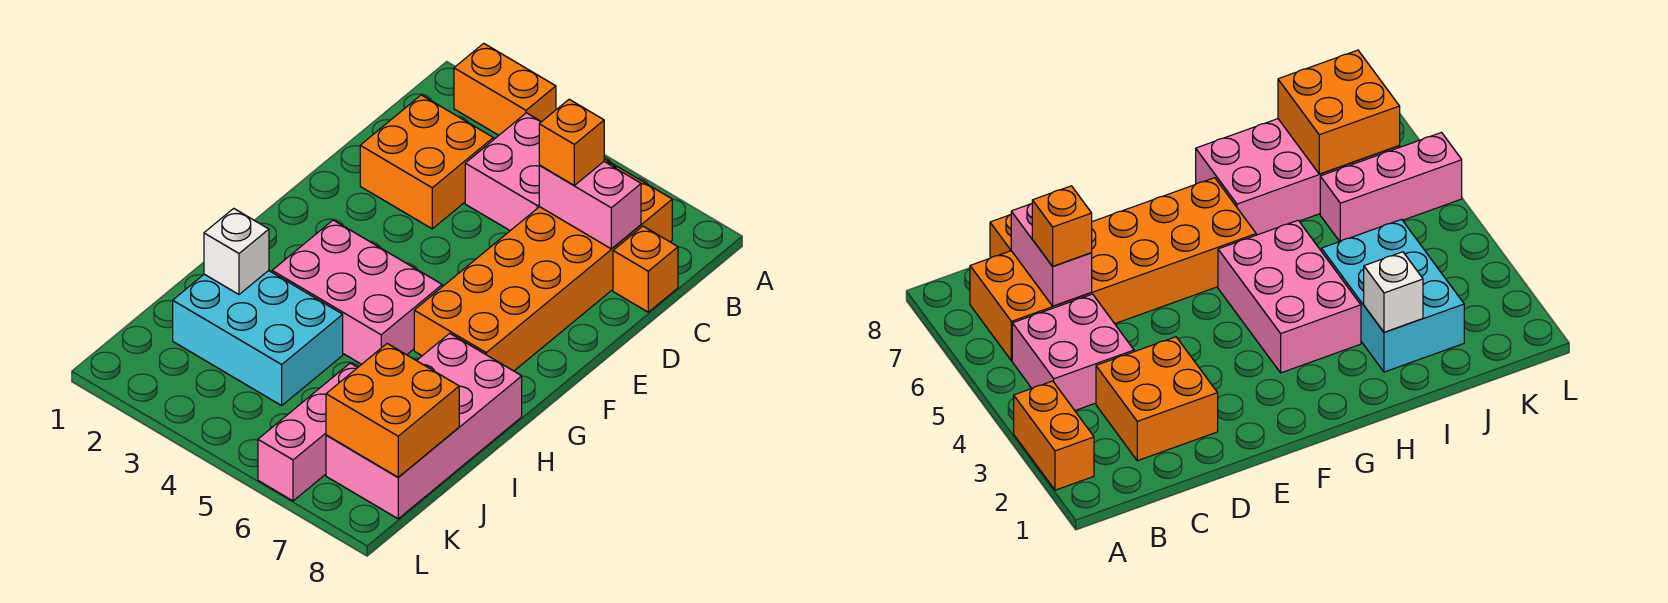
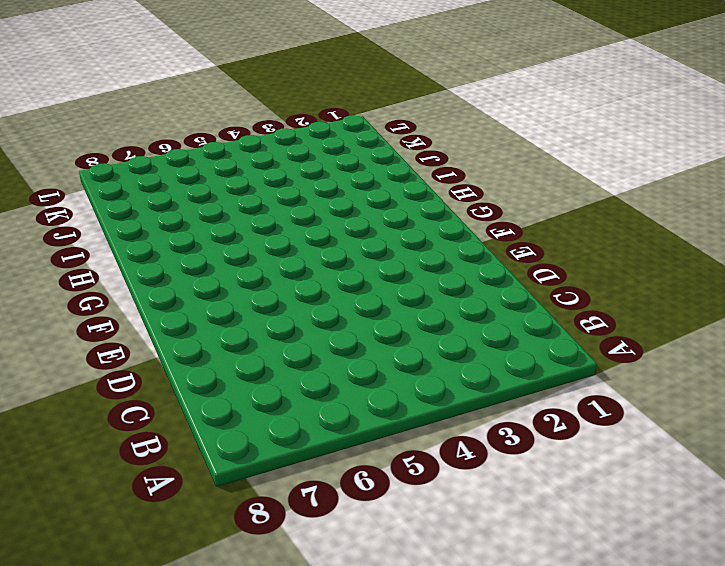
none -> orange 1x2 brick [454,43,556,135]
none -> pink 2x2 brick [465,113,541,231]
none -> orange 2x6 brick [414,159,672,371]

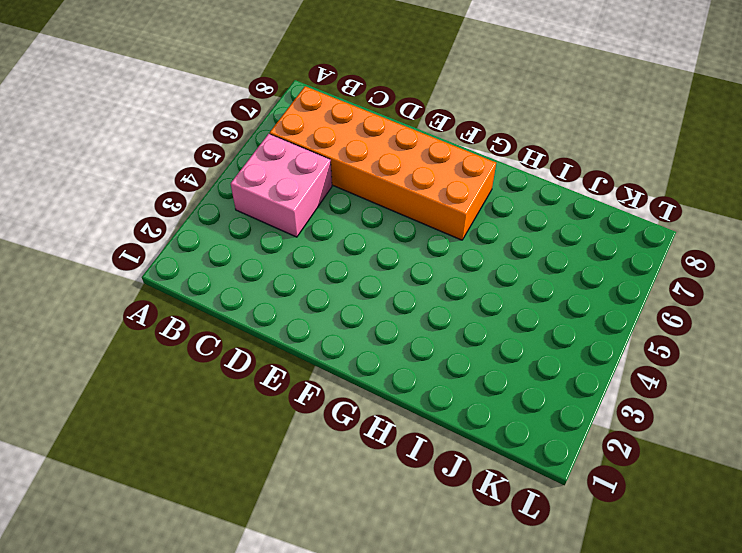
none -> orange 1x2 brick [454,43,556,135]
none -> orange 2x2 brick [360,95,493,229]
none -> orange 1x1 brick [613,226,678,312]

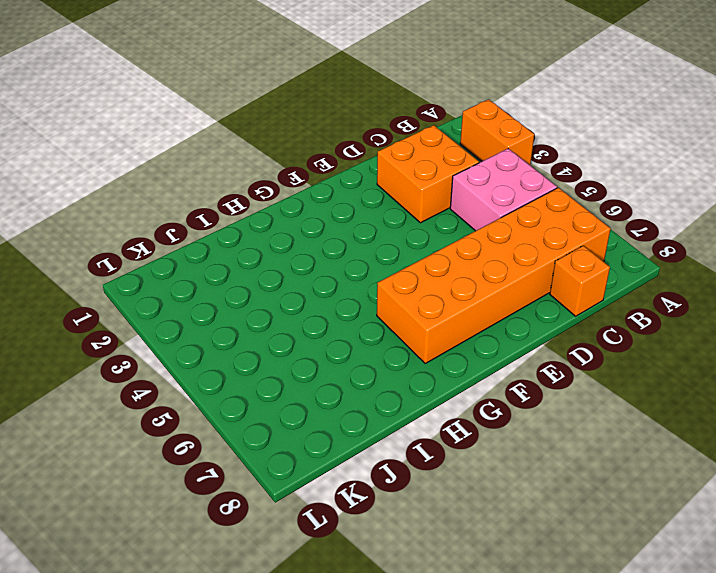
none -> pink 2x3 brick [272,220,442,364]
none -> pink 2x4 brick [326,333,522,519]
none -> cyan 2x3 brick [173,270,343,406]

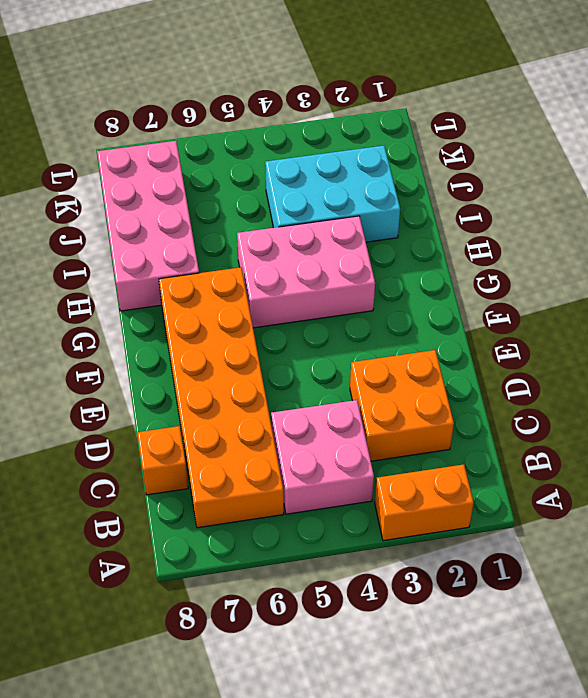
none -> pink 1x3 brick [258,363,358,501]
none -> pink 1x2 brick [539,162,641,249]
none -> white 1x1 brick [204,208,269,294]

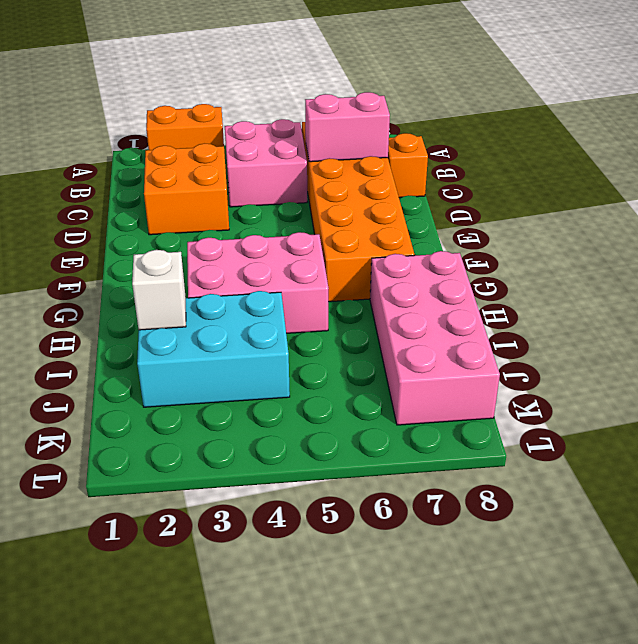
none -> pink 1x3 brick [258,363,358,501]
none -> orange 2x2 brick [326,344,459,477]
none -> orange 1x1 brick [539,99,604,185]

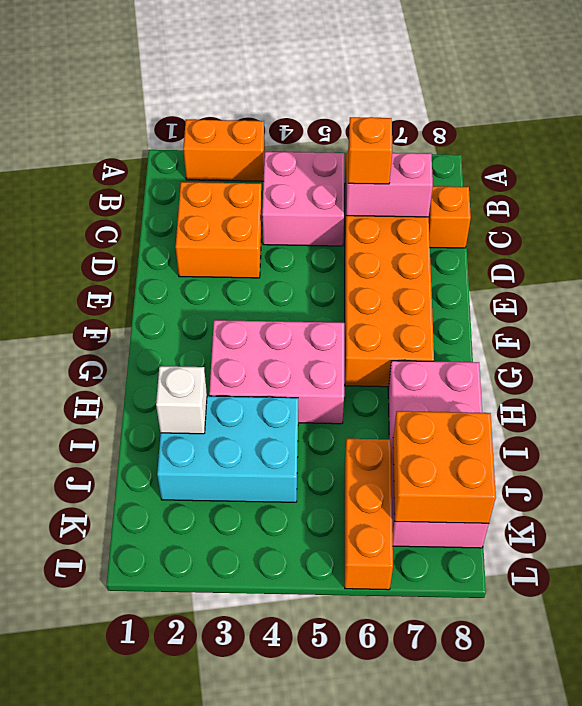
orange 1x3 brick [345,439,393,590] -> pink 1x3 brick [258,363,358,501]

